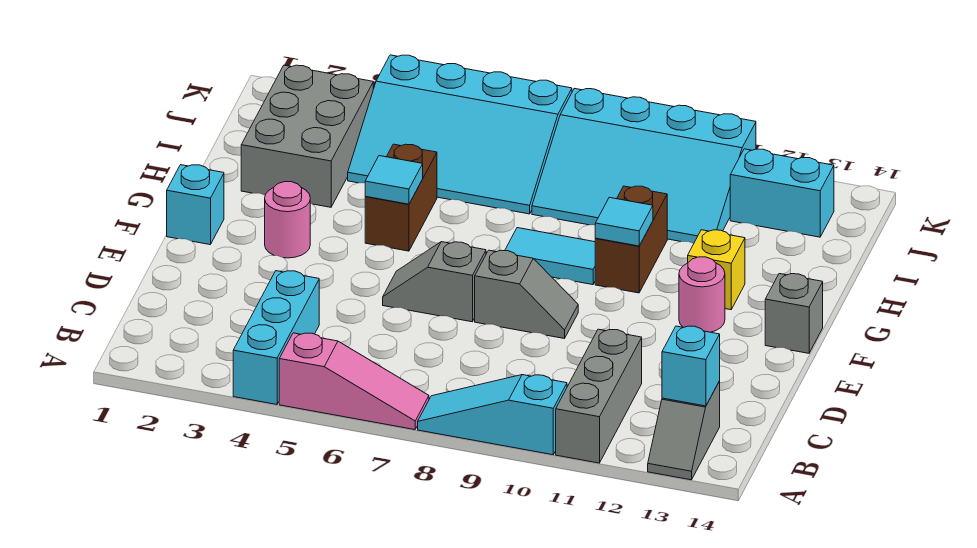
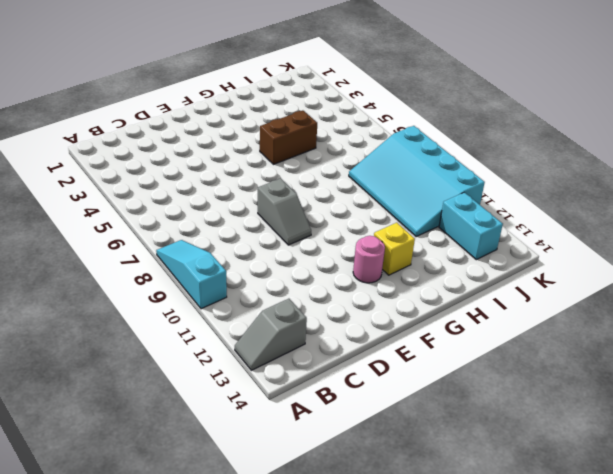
none -> cyan 1x3 brick [233,271,319,404]
none -> pink 1x3 slope [279,333,429,430]
none -> grey 1x3 brick [556,329,642,463]

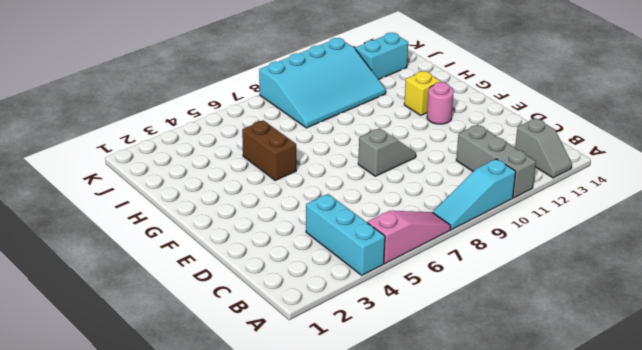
none -> grey 1x2 slope [383,242,486,322]
none -> cyan 1x1 brick [167,165,224,245]
none -> pink 1x1 round brick [265,182,310,258]

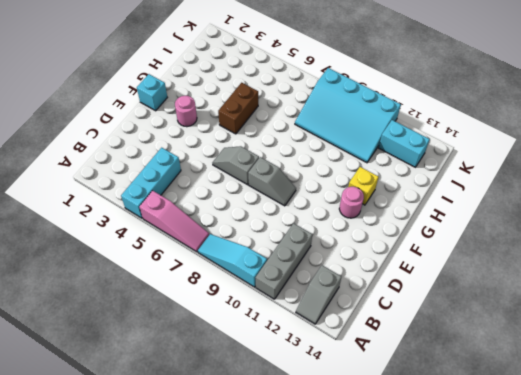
none -> grey 1x1 brick [765,274,823,353]
none -> cyan 1x2 tile [505,228,595,285]
none -> brown 1x2 brick [595,186,667,293]

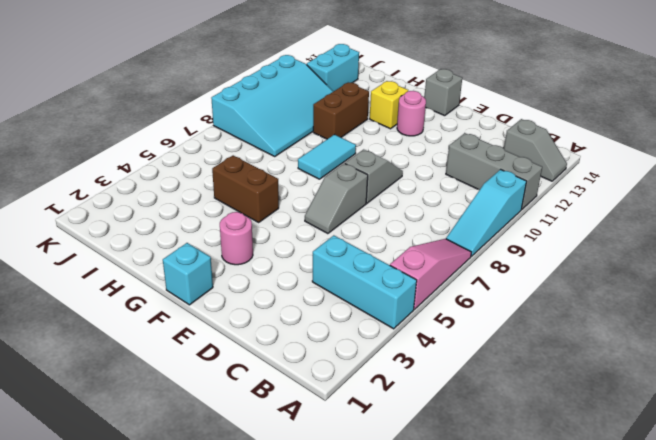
brown 1x2 brick [313,83,369,139] -> brown 1x2 brick turned to [595,186,667,293]
none -> grey 2x3 brick [241,65,373,207]
none -> cyan 3x4 slope [348,55,572,214]
none -> cyan 1x1 brick [662,326,720,406]

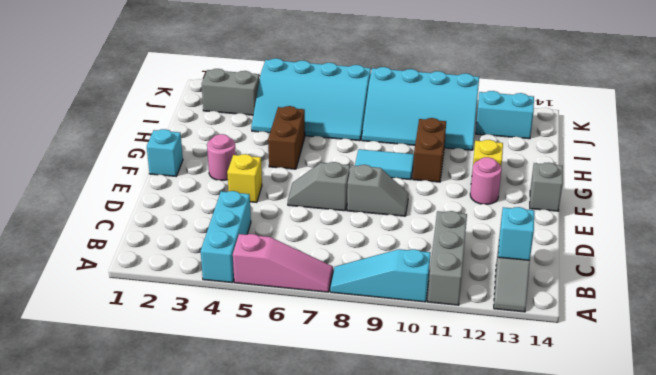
yellow 1x1 brick [227,154,262,203] -> none
grey 1x2 brick [202,69,260,115] -> grey 2x3 brick [241,65,373,207]
none -> cyan 1x1 tile [365,156,423,204]
none -> cyan 1x1 tile [595,197,653,246]

